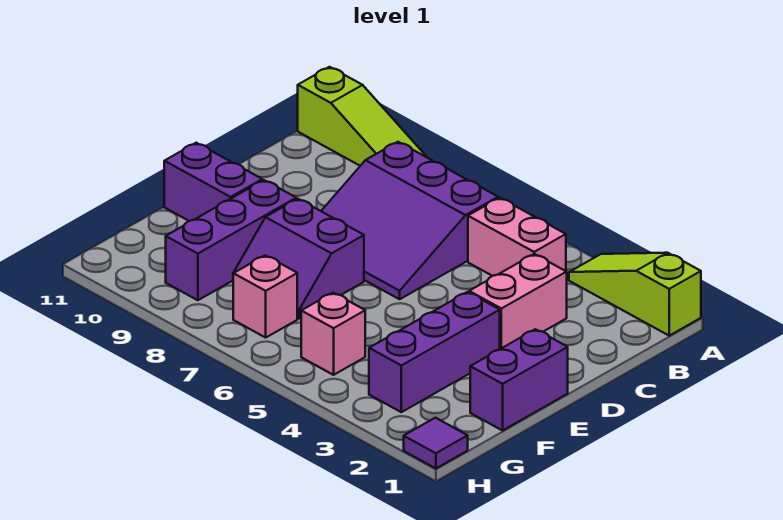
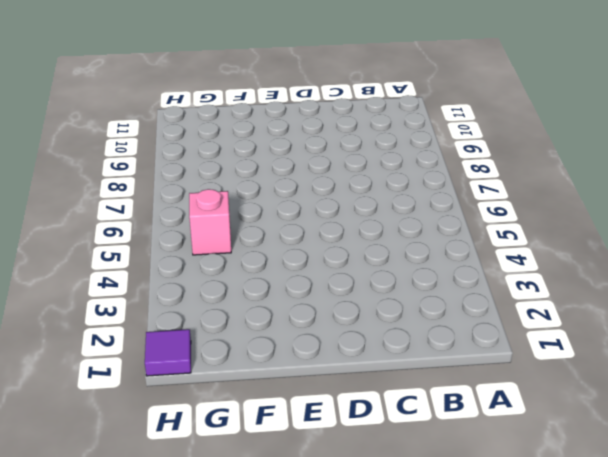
none -> lime 1x3 slope [569,253,701,336]
none -> lime 1x3 slope [298,67,428,166]
none -> pink 1x2 brick [468,198,566,276]

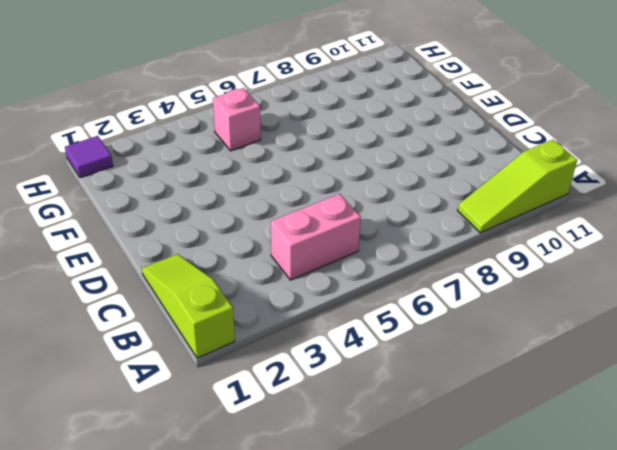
lime 1x3 slope [142,254,235,358] -> lime 1x3 slope turned to [569,253,701,336]
none -> purple 3x3 slope [321,142,498,299]
none -> pink 1x2 brick [469,254,567,349]
none -> purple 1x2 brick [470,329,568,430]

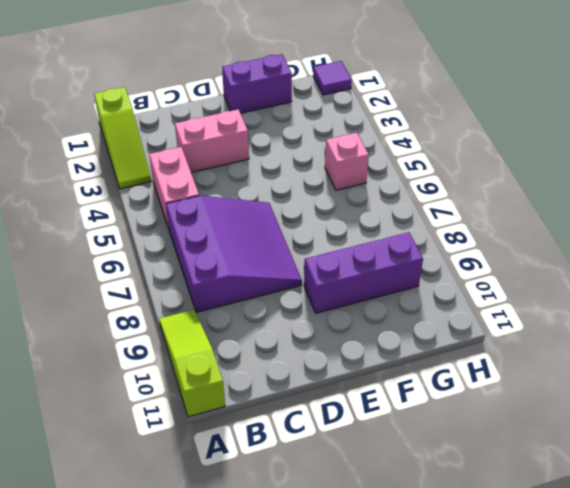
none -> purple 1x3 brick [369,292,500,412]
none -> purple 2x2 slope [234,199,364,319]
none -> purple 1x2 brick [164,143,262,221]

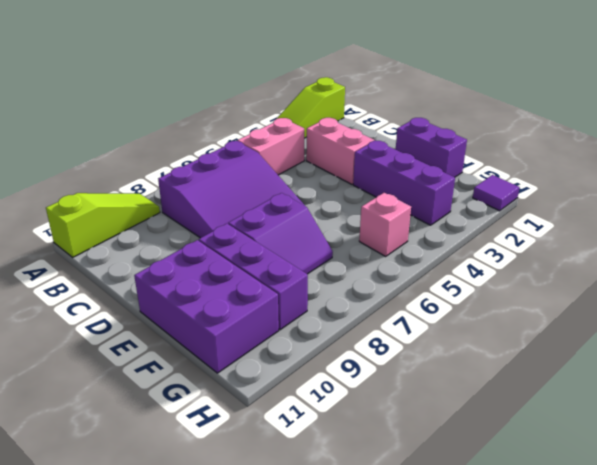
purple 2x3 brick [134,240,279,373] -> purple 1x2 brick [164,143,262,221]
none -> pink 1x1 brick [233,255,297,337]

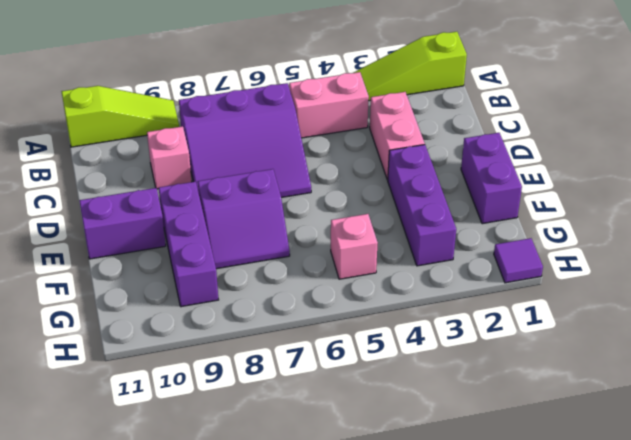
pink 1x1 brick [147,126,192,189] -> pink 1x1 brick moved to [233,255,297,337]

